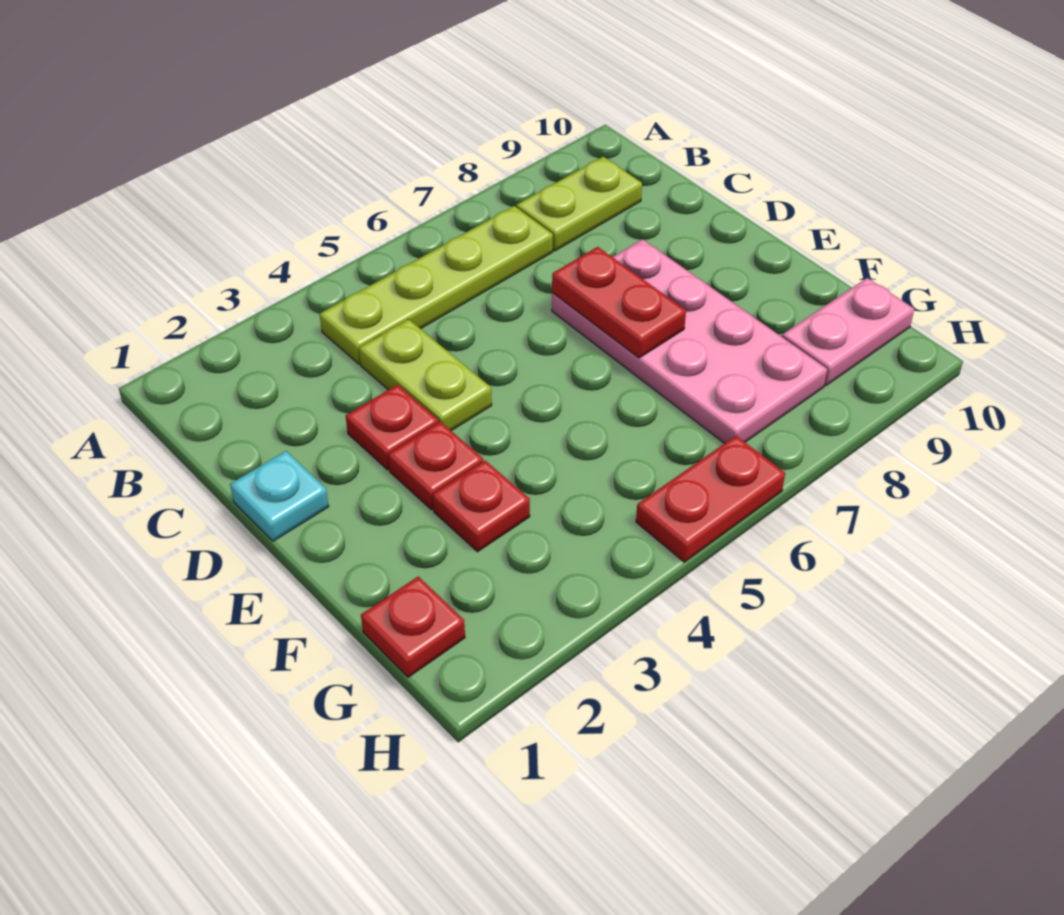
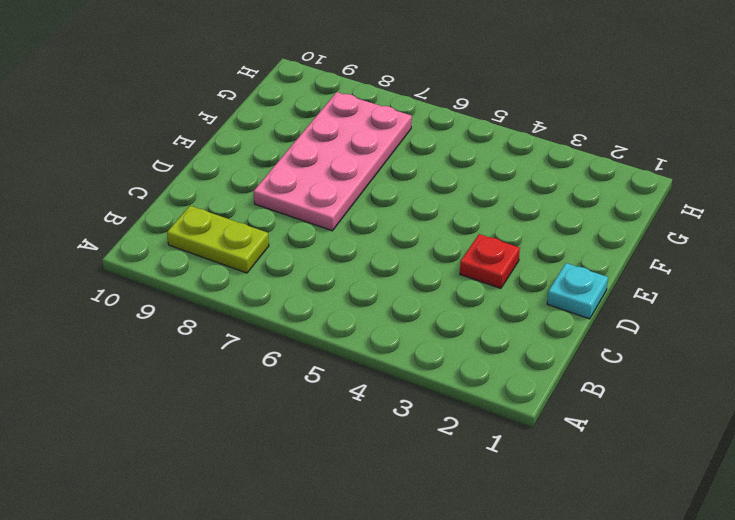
none -> lime 1x4 plate [320,206,553,364]
none -> lime 1x2 plate [359,319,492,431]
none -> red 1x1 plate [388,422,483,510]

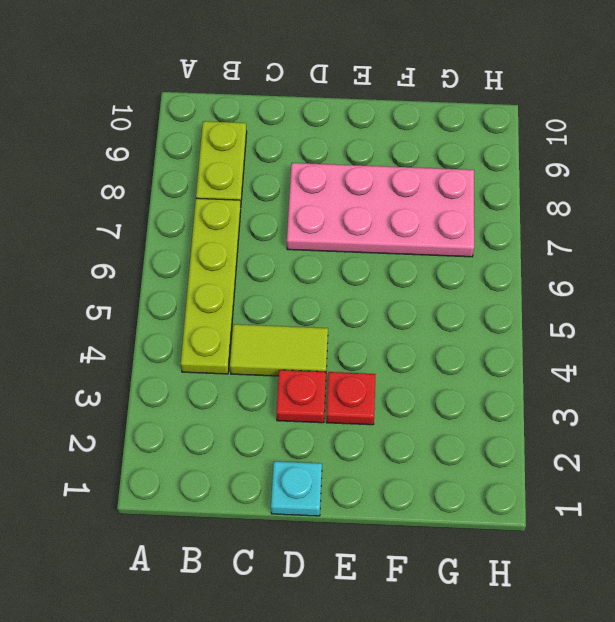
lime 1x2 tile [230,324,328,376] -> lime 1x2 plate [359,319,492,431]
none -> red 1x1 plate [433,461,530,552]
none -> red 1x1 plate [361,577,465,677]
none -> pink 1x2 plate [782,278,914,385]

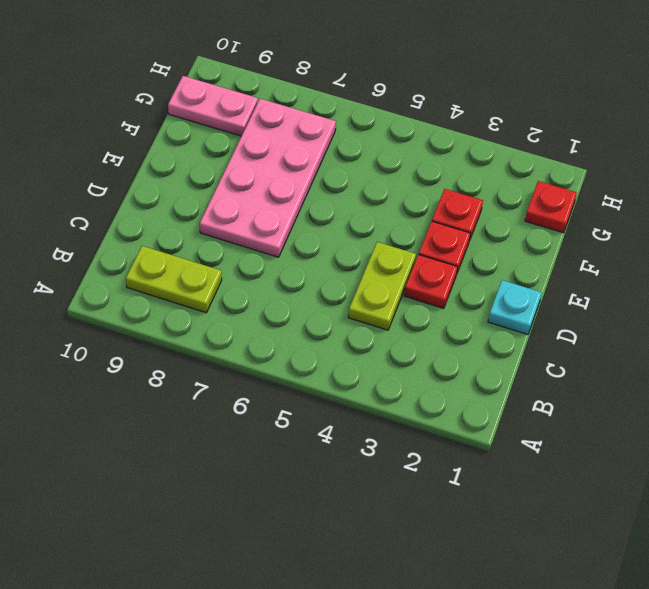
none -> lime 1x4 plate [320,206,553,364]
none -> red 1x2 plate [636,436,785,562]
none -> red 1x2 plate [552,247,686,358]

